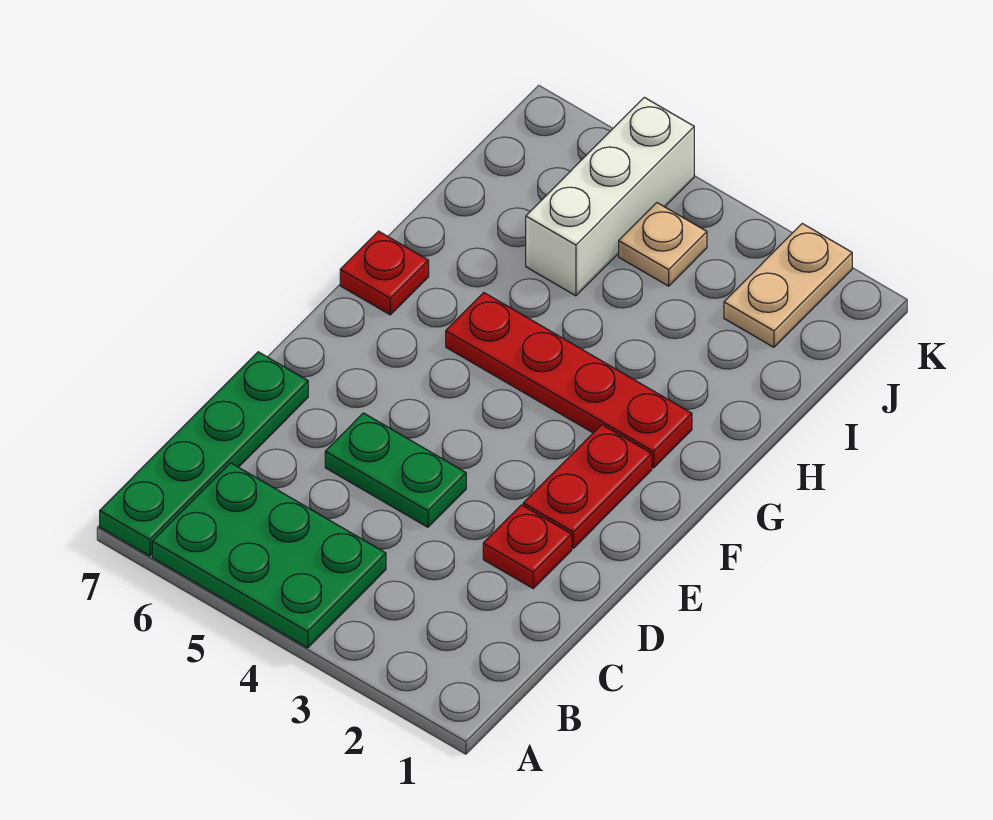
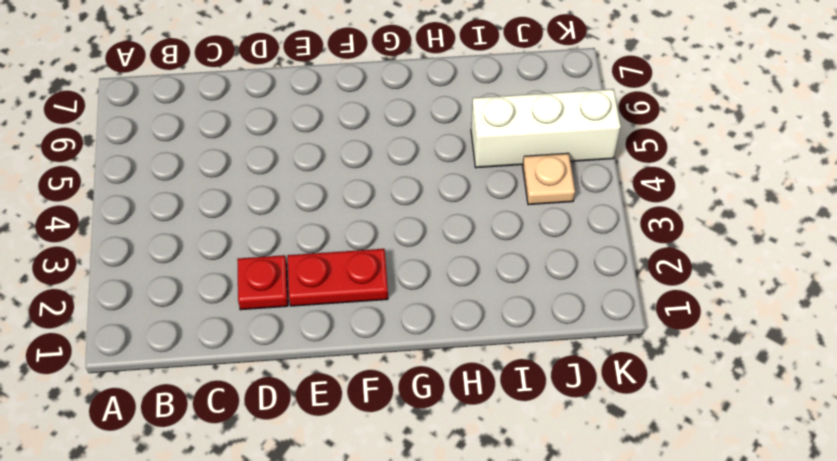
none -> green 2x3 plate [152,463,386,648]
none -> green 1x4 plate [100,352,308,556]

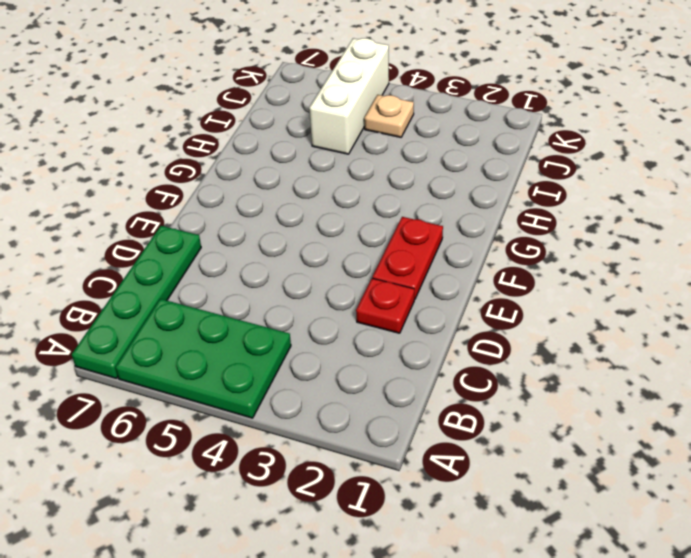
none -> green 1x2 plate [325,413,466,527]
none -> red 1x4 plate [446,293,692,468]

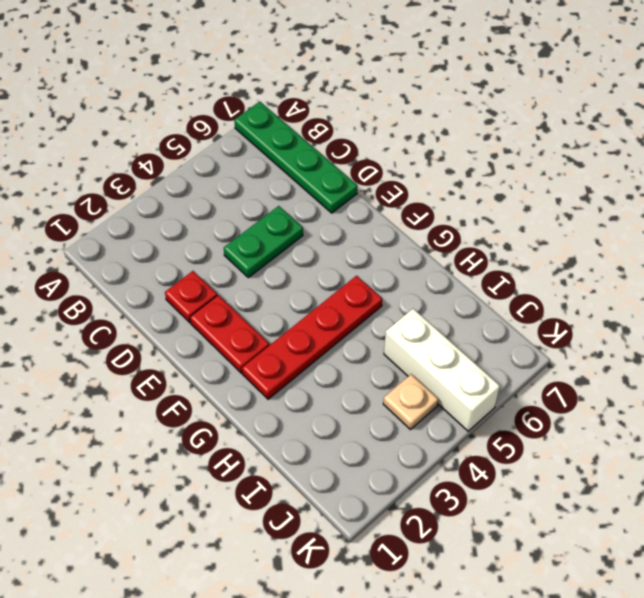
none -> green 2x3 plate [152,463,386,648]
none -> red 1x1 plate [340,231,429,315]

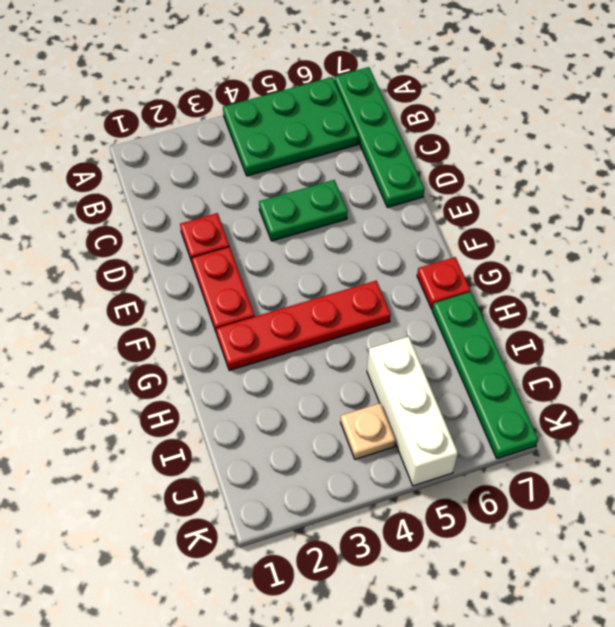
green 1x4 plate [432,292,538,459] -> none
none -> tan 1x2 plate [724,224,852,347]

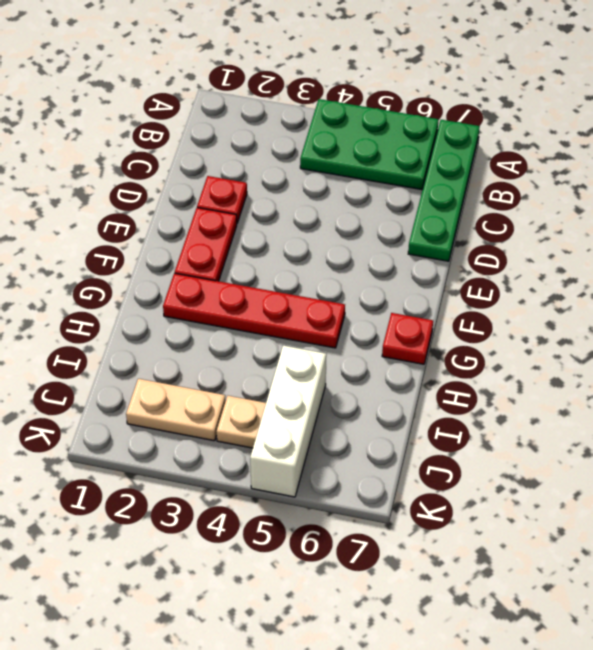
tan 1x2 plate [126,379,226,441] -> tan 1x2 plate turned to [724,224,852,347]
none -> green 1x2 plate [325,413,466,527]

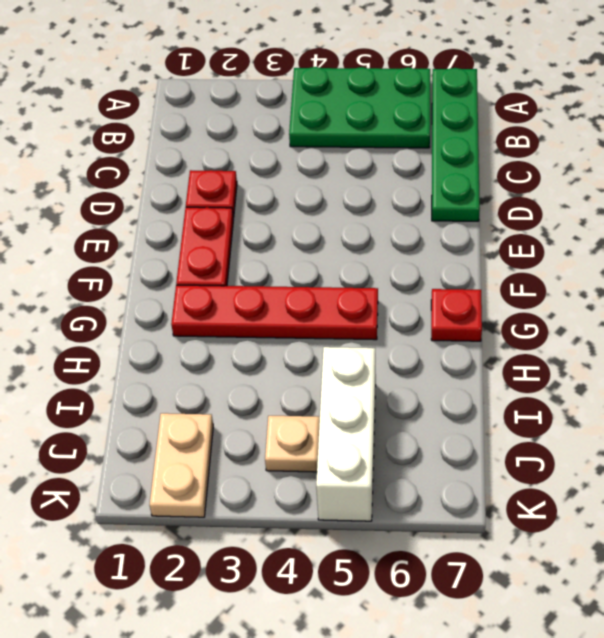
none -> green 1x2 plate [325,413,466,527]

